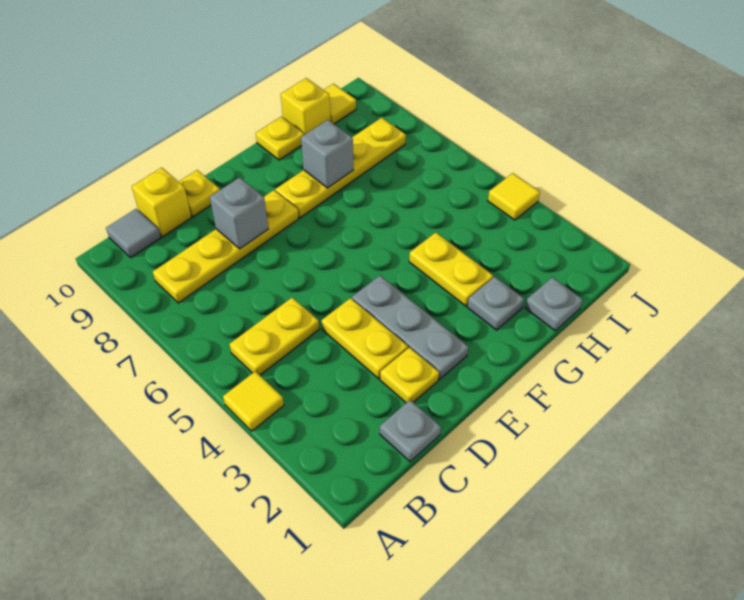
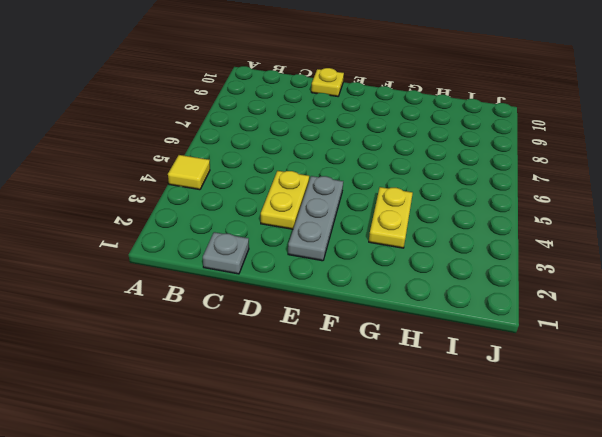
none -> yellow 1x2 plate [229,298,319,375]
none -> yellow 1x4 plate [153,190,299,303]
none -> grey 1x1 tile [106,209,161,258]

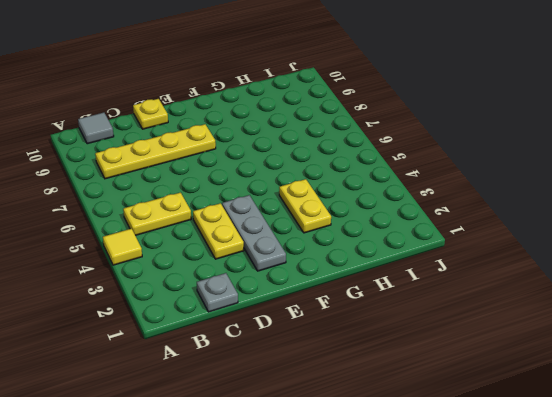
none -> yellow 1x1 brick [132,168,192,237]
none -> yellow 1x1 plate [380,347,439,403]
none -> yellow 1x4 plate [275,118,406,218]

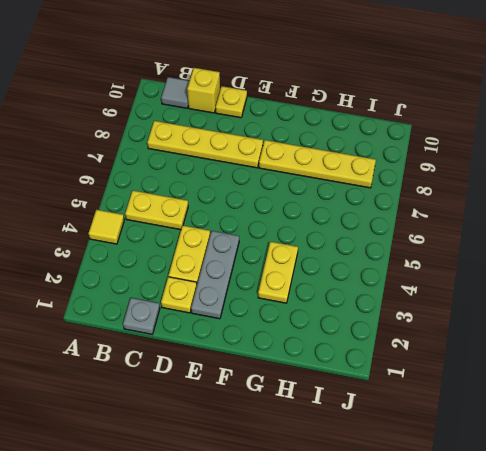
none -> grey 1x1 plate [467,277,524,330]
none -> yellow 1x1 plate [256,117,304,160]
none -> grey 1x1 plate [525,277,583,331]

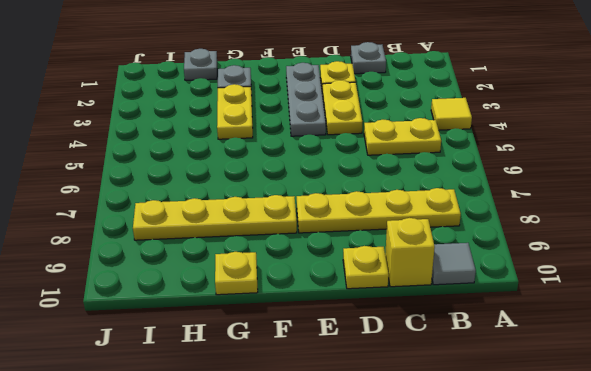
none -> yellow 1x1 brick [281,78,331,135]
none -> yellow 1x1 tile [324,84,356,124]
none -> yellow 1x1 tile [488,173,540,220]

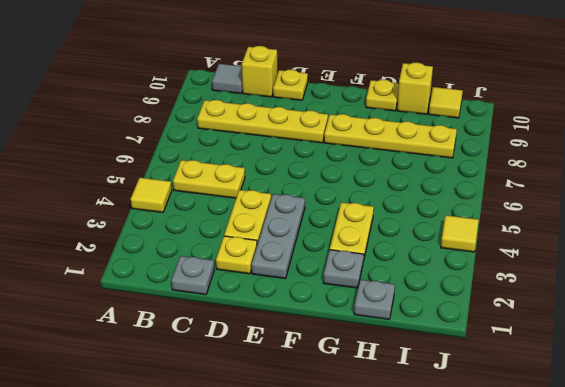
none -> grey 1x1 brick [210,178,268,249]
none -> grey 1x1 brick [301,120,353,188]

